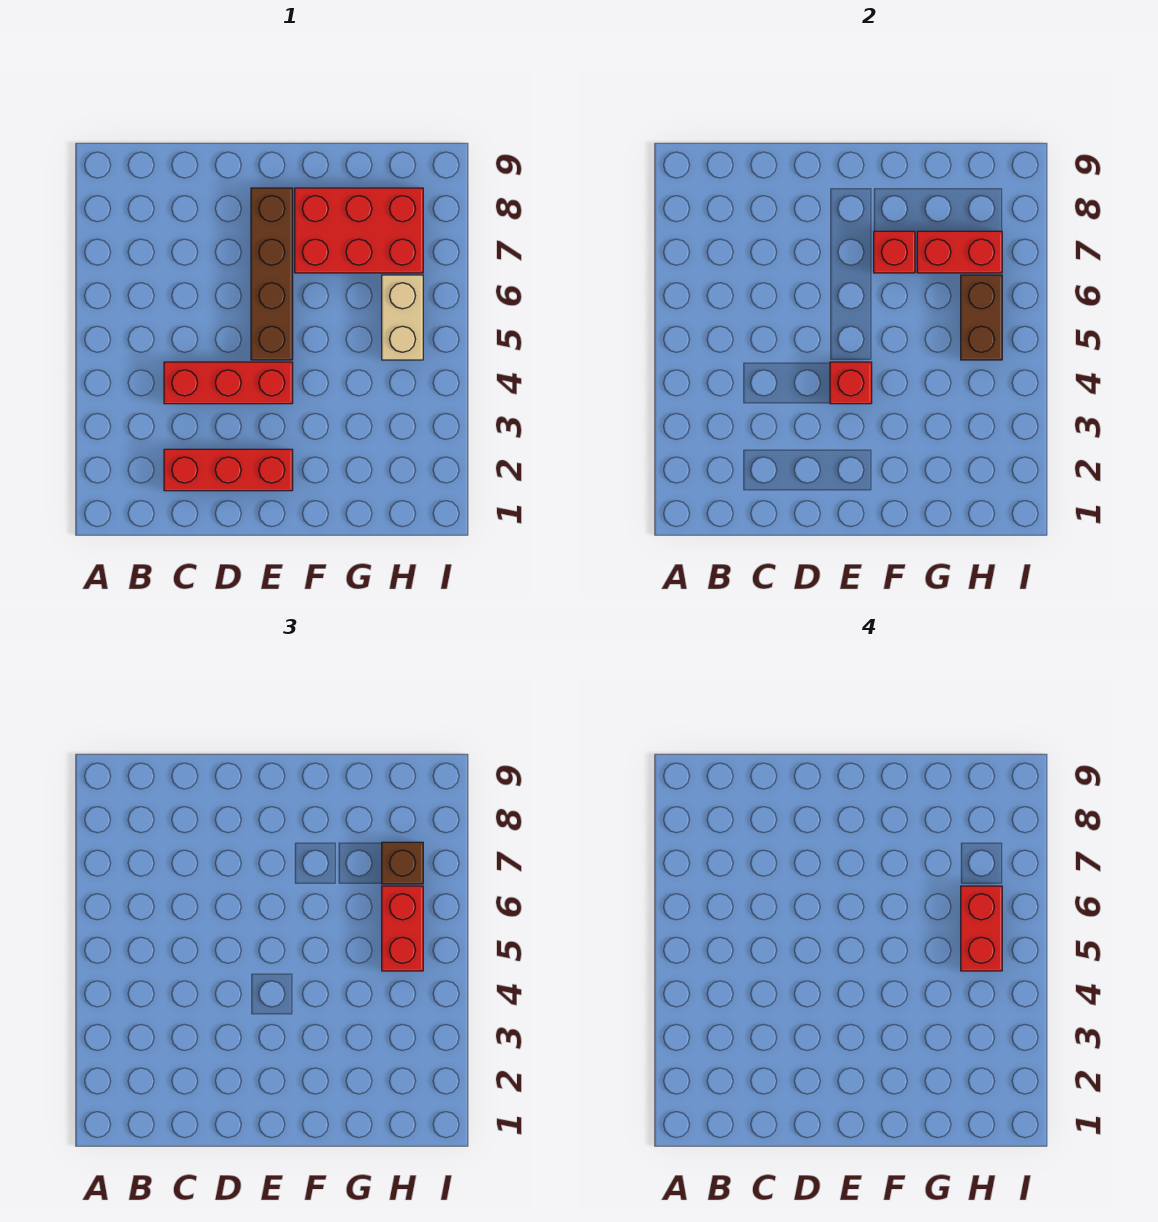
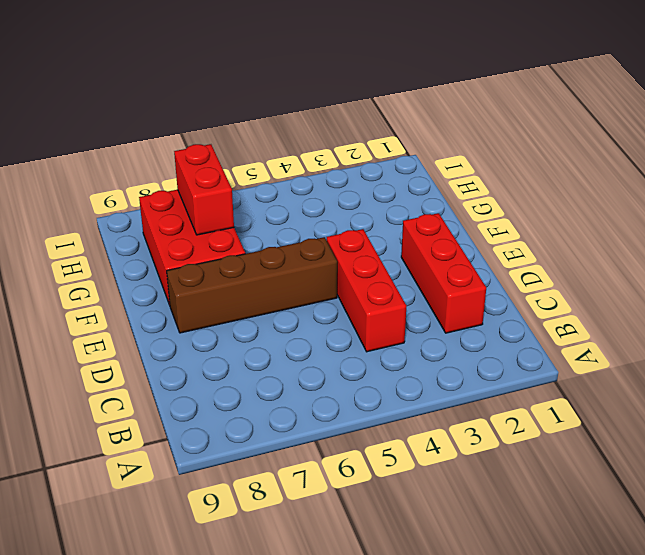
none -> tan 1x2 brick [382,275,423,360]
none -> red 1x1 brick [830,362,872,404]
none -> red 1x1 brick [874,231,915,273]

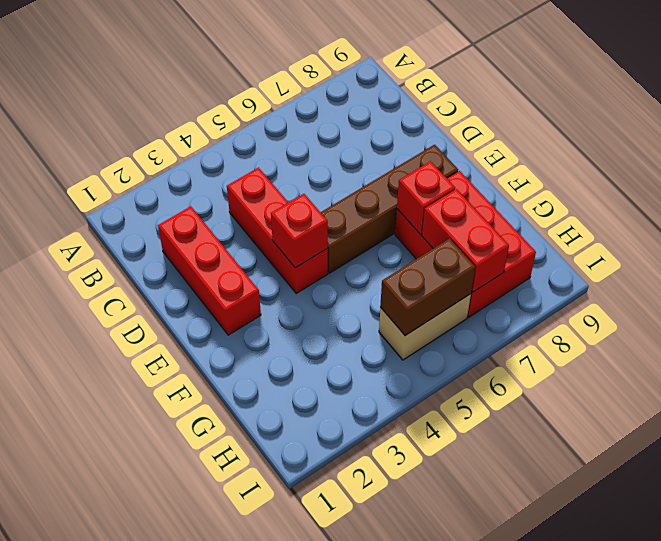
none -> red 1x2 brick [382,886,423,971]
none -> brown 1x1 brick [382,842,423,884]
none -> red 1x2 brick [961,886,1002,971]

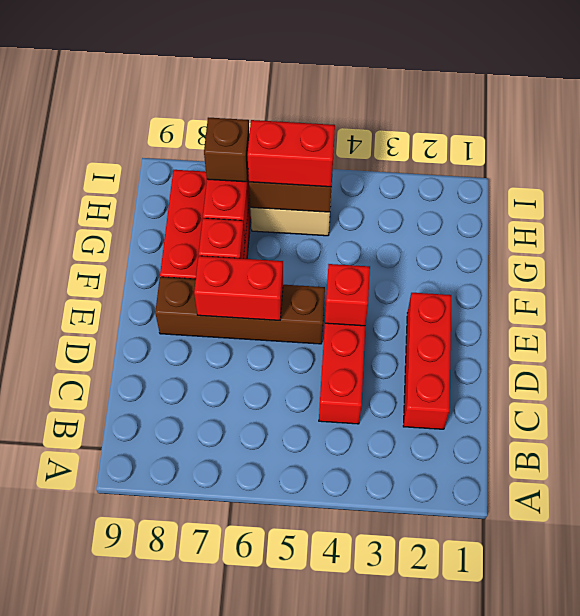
red 1x2 brick [194,256,283,320] -> red 1x2 brick moved to [961,886,1002,971]

